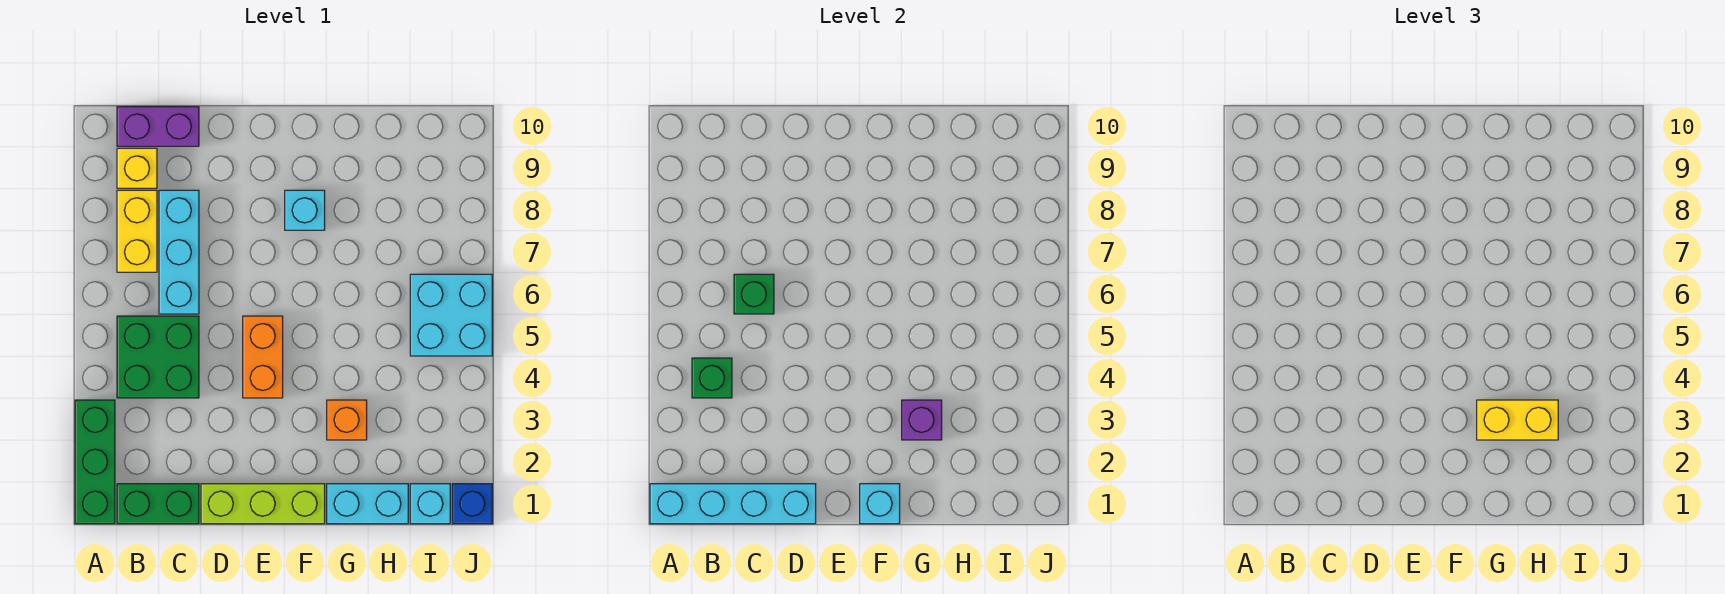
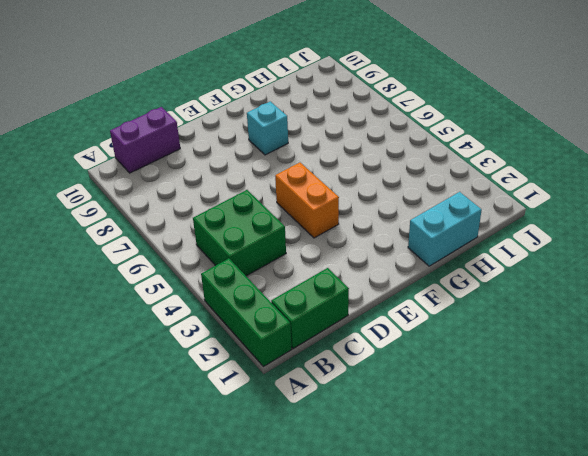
none -> yellow 1x2 brick [117,190,157,272]
none -> yellow 1x1 brick [117,148,157,188]
none -> cyan 1x3 brick [159,190,199,314]

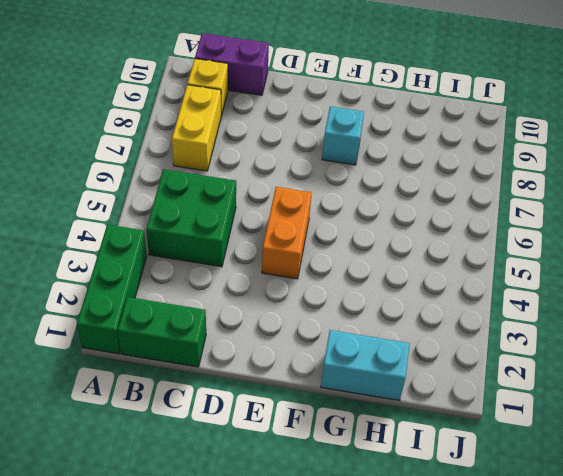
none -> cyan 1x3 brick [159,190,199,314]
none -> lime 1x3 brick [201,484,325,524]
none -> orange 1x1 brick [327,400,367,440]

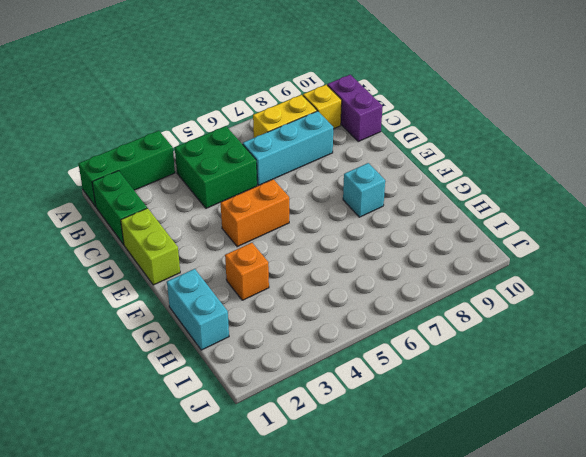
lime 1x2 brick [121,208,180,285] -> lime 1x3 brick [201,484,325,524]
none -> cyan 1x1 brick [410,484,450,524]
none -> cyan 2x2 brick [410,274,492,356]
none -> blue 1x1 brick [452,484,492,524]

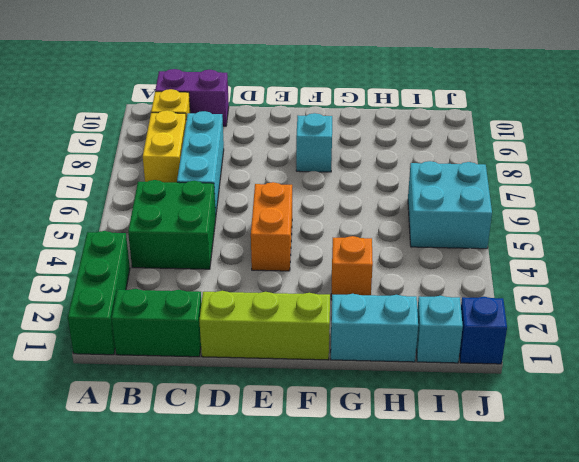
none -> cyan 1x4 brick [650,484,816,524]
none -> green 1x1 brick [692,358,732,398]
none -> green 1x1 brick [734,274,774,314]

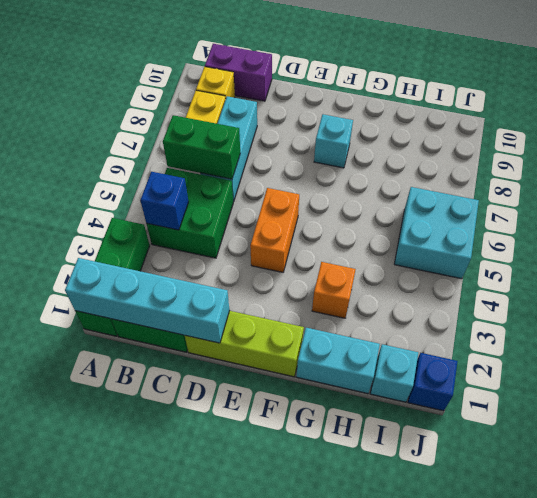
blue 1x1 brick [140,172,189,230] -> green 1x1 brick [692,358,732,398]
green 1x2 brick [163,115,240,179] -> green 1x1 brick [734,274,774,314]
none -> cyan 1x1 brick [860,484,900,524]
none -> purple 1x1 brick [902,400,942,440]
none -> yellow 1x2 brick [1477,400,1558,440]

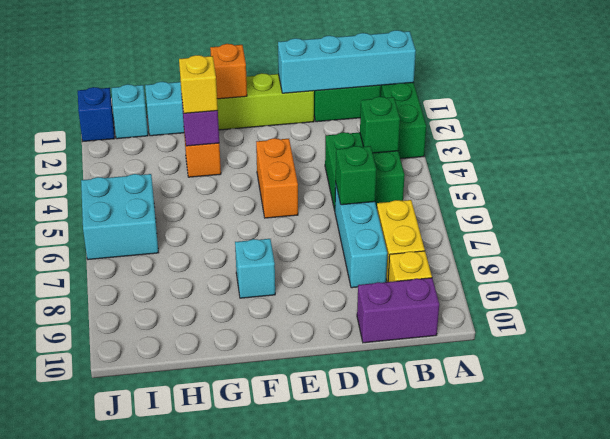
orange 1x1 brick [210,44,247,99] -> cyan 1x1 brick [860,484,900,524]
yellow 1x1 brick [179,55,218,113] -> yellow 1x2 brick [1477,400,1558,440]

